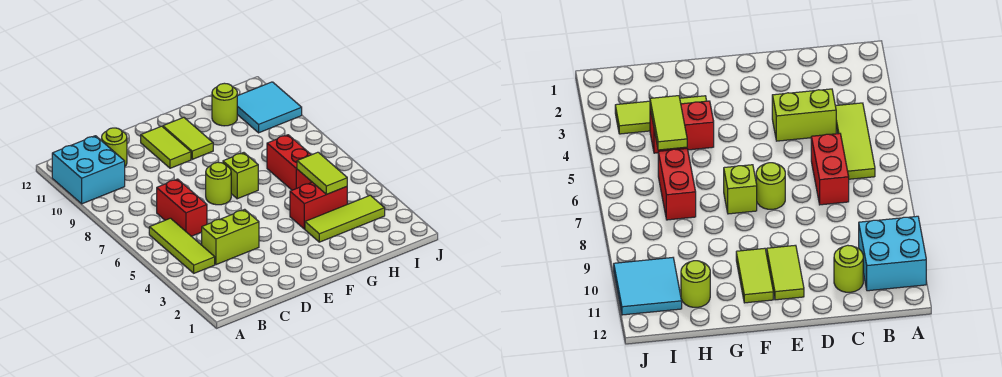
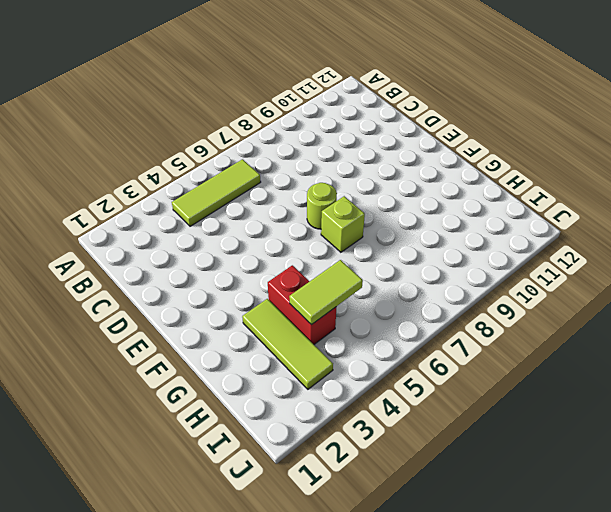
none -> cyan 2x2 brick [52,136,125,204]
none -> lime 1x2 brick [201,209,259,265]
none -> red 1x2 brick [157,179,207,236]

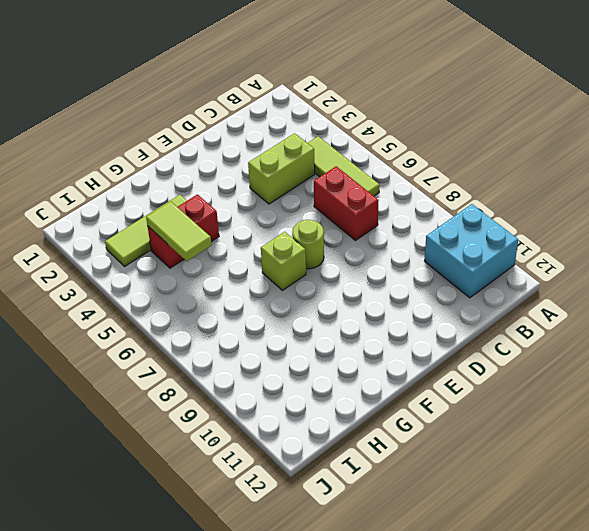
none -> lime 1x1 round brick [102,128,127,166]
none -> lime 1x2 tile [141,126,191,168]
none -> lime 1x2 tile [163,117,213,159]

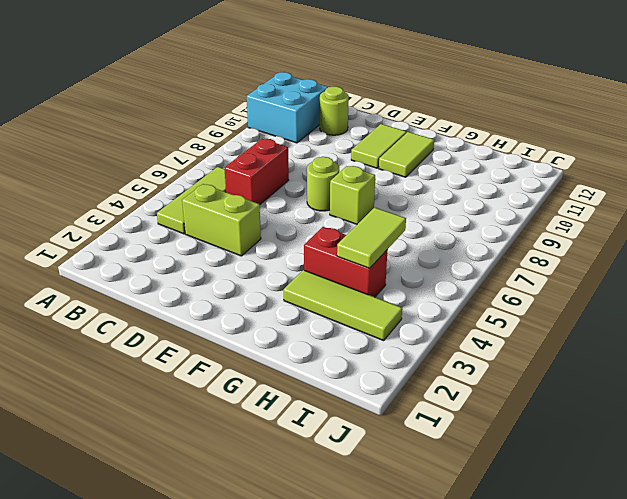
none -> red 1x2 brick [267,135,312,190]
none -> lime 1x1 round brick [212,83,237,126]
none -> cyan 2x2 tile [237,82,302,133]

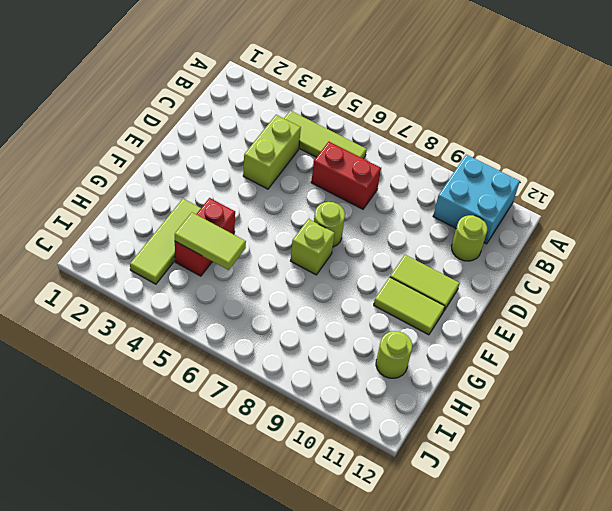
none -> red 1x2 brick [267,135,312,190]
none -> cyan 2x2 tile [237,82,302,133]

